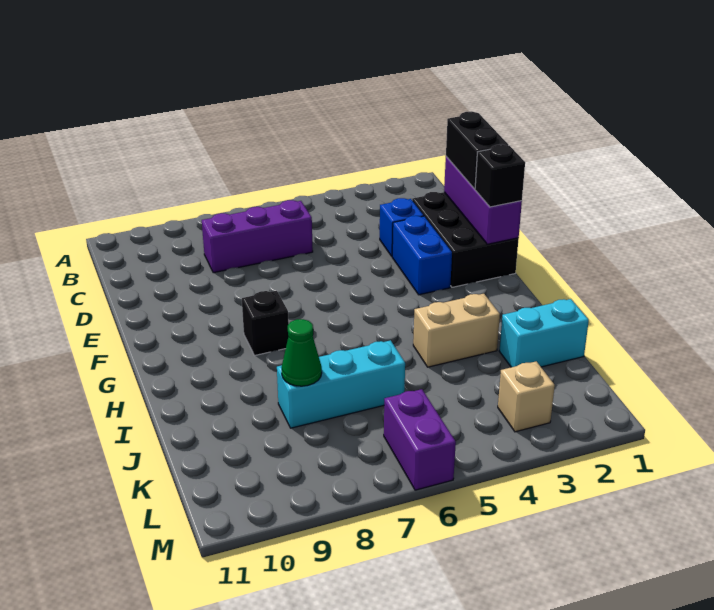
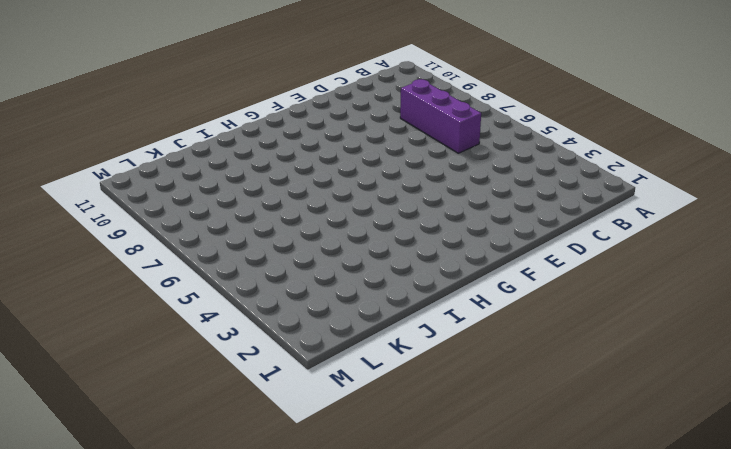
none -> black 2x3 brick [412,192,519,287]
none -> blue 1x1 brick [380,198,424,256]
none -> blue 1x2 brick [392,216,452,295]

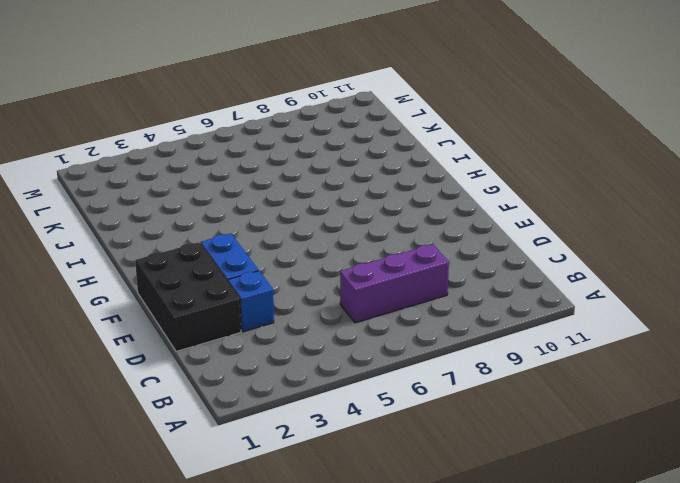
none -> black 1x1 brick [242,291,289,356]
none -> tan 1x2 brick [413,294,500,367]
none -> cyan 1x2 brick [499,299,589,367]

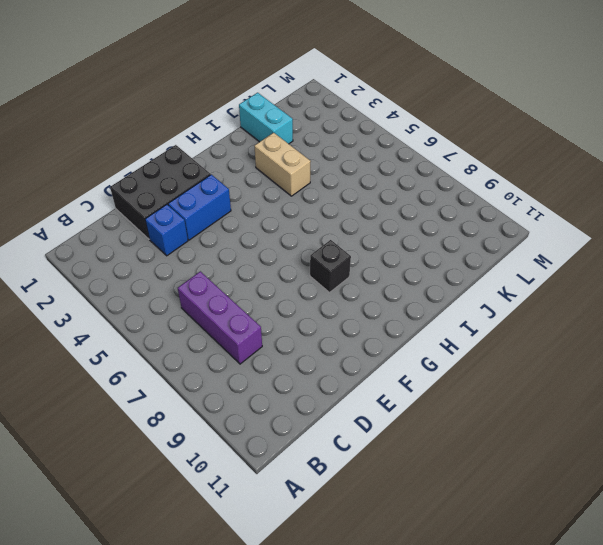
none -> cyan 1x3 brick [277,340,405,428]
none -> tan 1x1 brick [498,361,555,432]
none -> purple 1x2 brick [384,389,456,490]

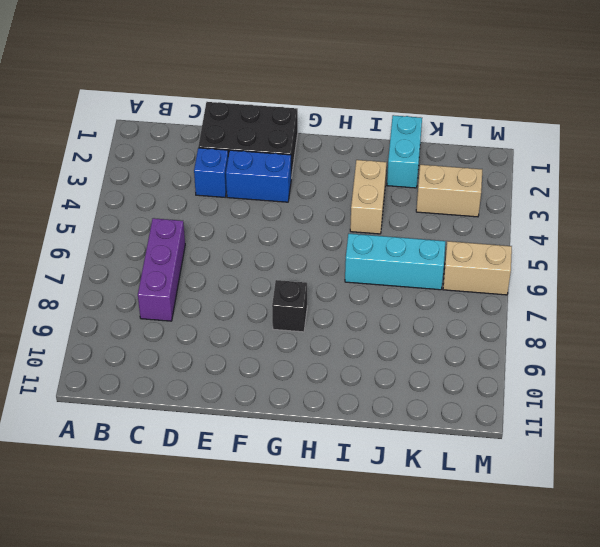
cyan 1x3 brick [345,234,445,290] -> cyan 1x3 brick turned to [277,340,405,428]
tan 1x2 brick [416,165,482,217] -> tan 1x1 brick [498,361,555,432]
tan 1x2 brick [443,241,512,295] -> purple 1x2 brick [384,389,456,490]
none -> purple 1x3 brick [444,157,522,244]
none -> green 1x1 cone [282,319,322,386]
none -> black 1x2 brick [446,112,509,189]

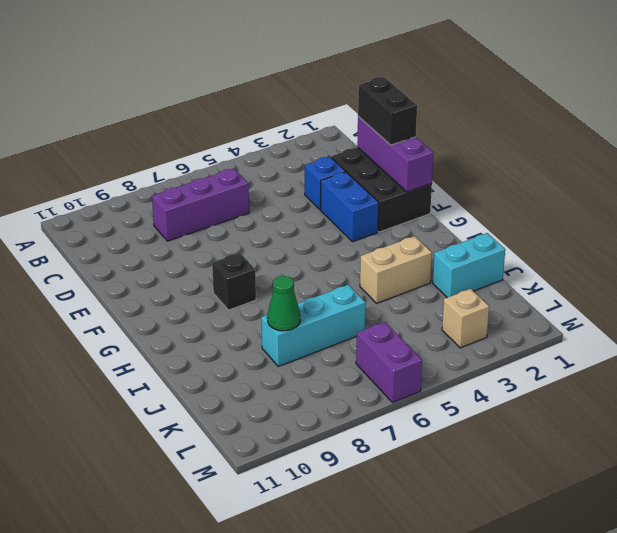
none -> black 1x1 brick [475,144,525,207]

